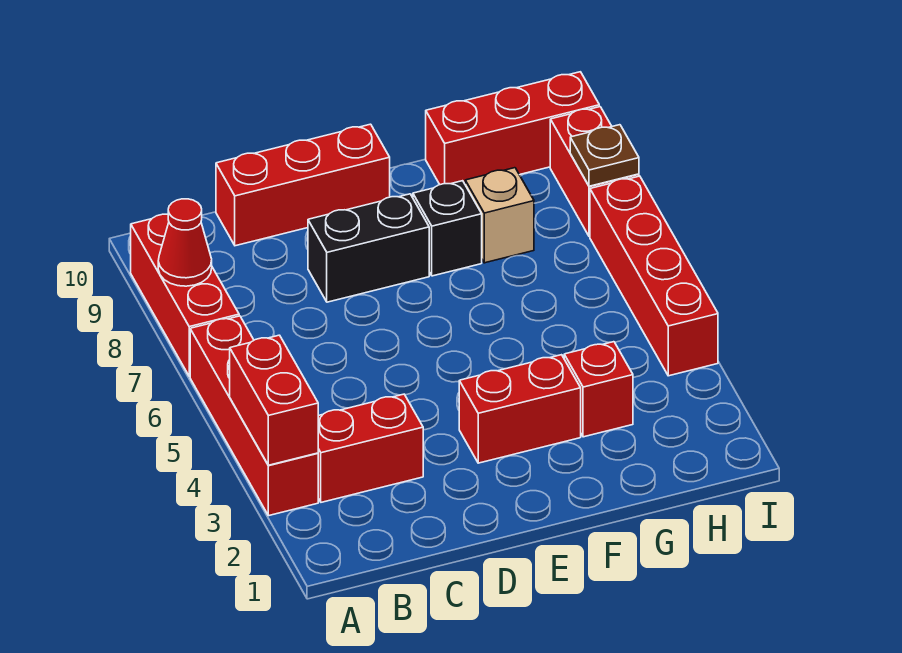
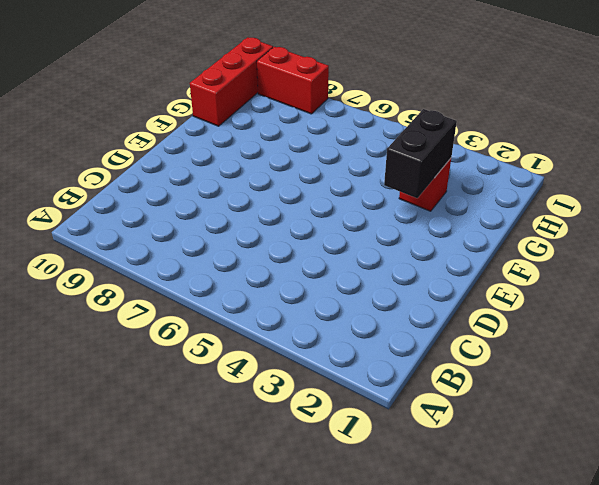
black 1x2 brick [384,109,457,198] -> black 1x2 brick moved to [308,194,429,302]
none -> red 1x4 brick [190,316,318,516]
none -> red 1x3 brick [131,214,239,376]
none -> red 1x2 brick [318,394,423,502]

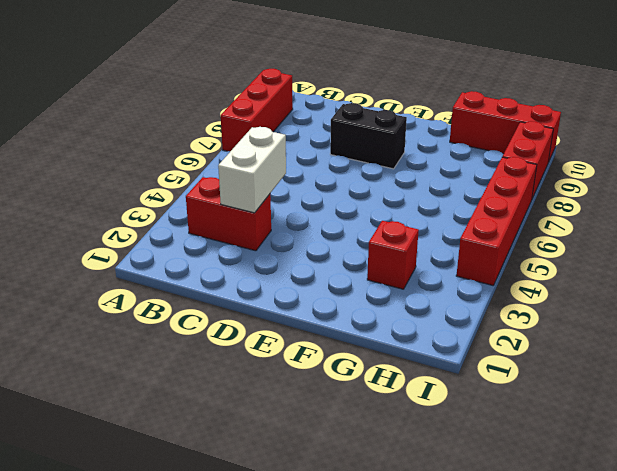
white 1x2 brick [218,127,286,213] -> none
none -> red 1x4 brick [190,316,318,516]
none -> red 1x3 brick [216,124,390,246]
none -> red 1x2 brick [459,355,581,463]

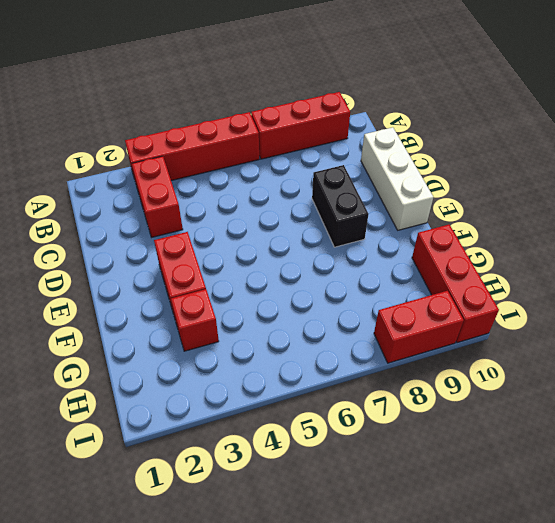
white 1x3 brick [361,127,433,230] -> red 1x3 brick [216,124,390,246]
none -> black 1x1 brick [413,181,482,276]
none -> tan 1x1 brick [465,168,534,263]
none -> red 1x4 brick [590,176,718,376]

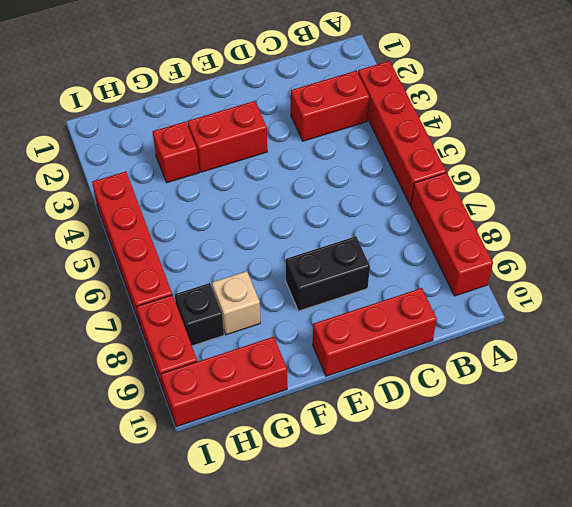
black 1x1 brick [175,283,224,346] -> black 1x1 brick moved to [413,181,482,276]
none -> red 1x2 brick [230,335,318,465]
none -> red 1x1 cone [158,199,212,286]
none -> brown 1x1 plate [570,125,639,186]

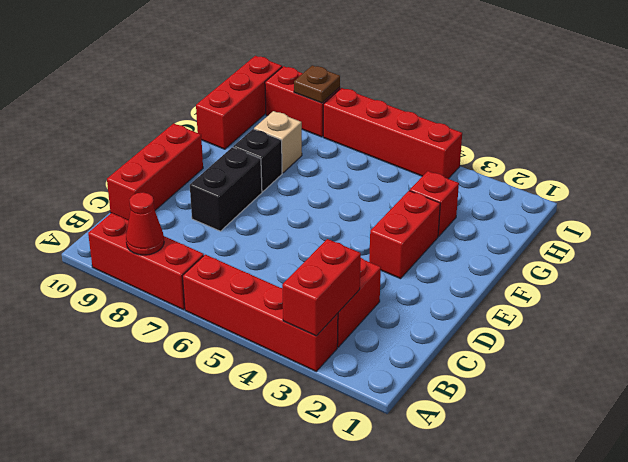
red 1x2 brick [282,239,361,336] -> red 1x2 brick turned to [230,335,318,465]

